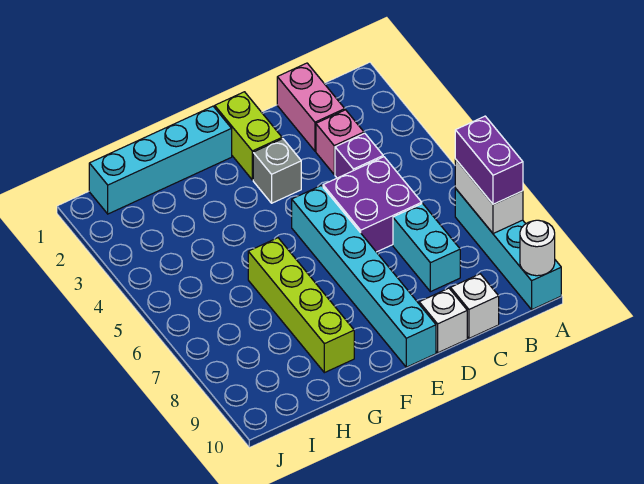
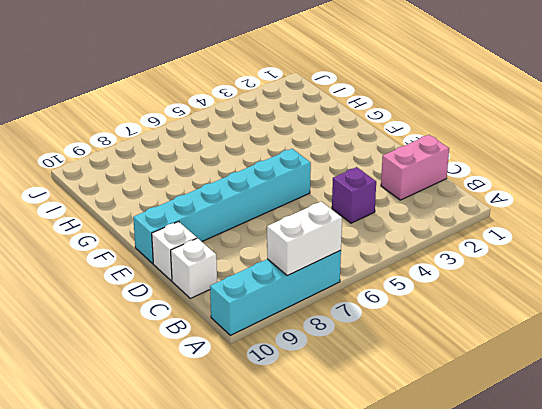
none -> pink 1x1 brick [316,110,364,174]
none -> purple 2x2 brick [323,157,422,252]
none -> cyan 1x2 brick [393,204,460,292]

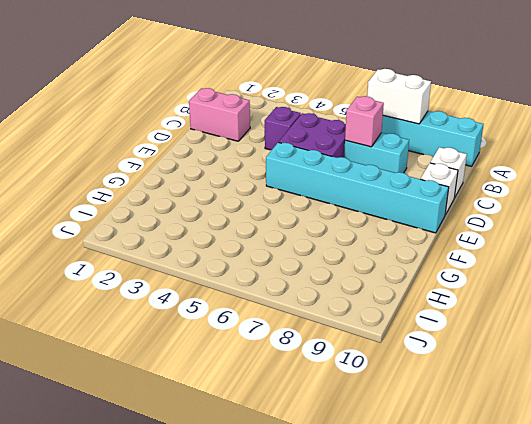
pink 1x1 brick [345,96,384,147] -> pink 1x1 brick moved to [316,110,364,174]
none -> lime 1x2 brick [215,92,282,180]
none -> grey 1x1 brick [253,139,301,203]
none -> cyan 1x4 brick [89,106,232,214]

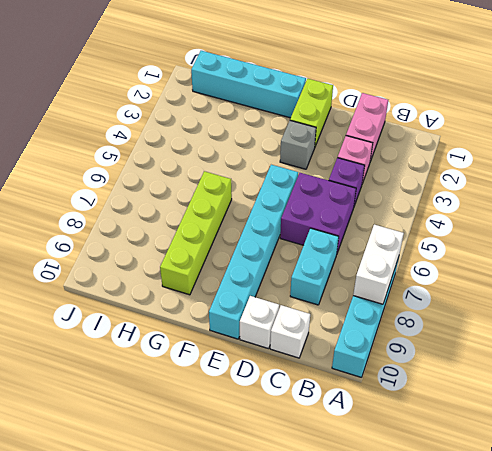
none -> white 1x1 round brick [520,220,555,276]
none -> purple 1x2 brick [455,116,523,204]

